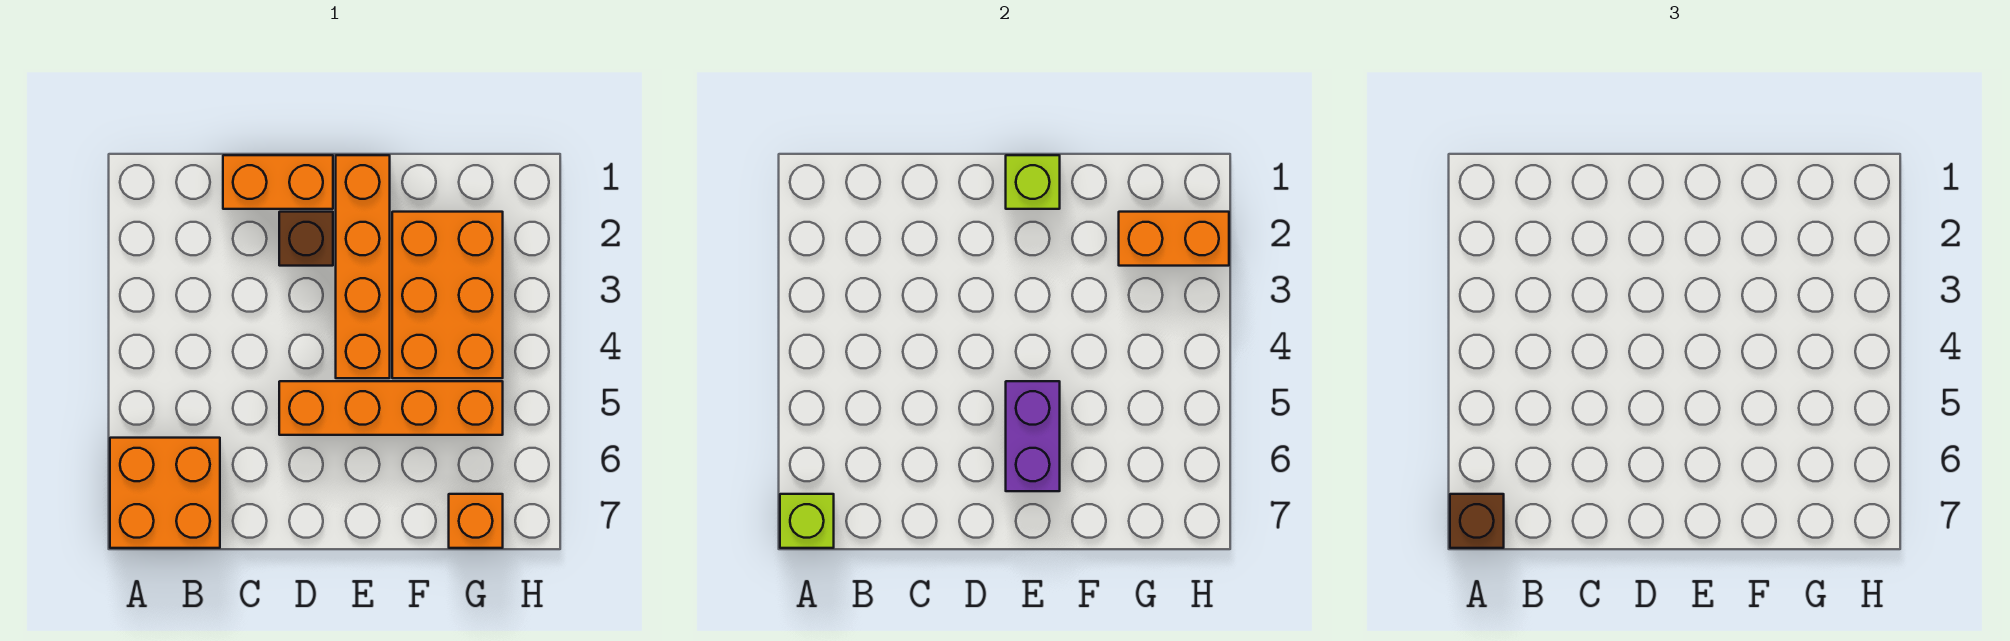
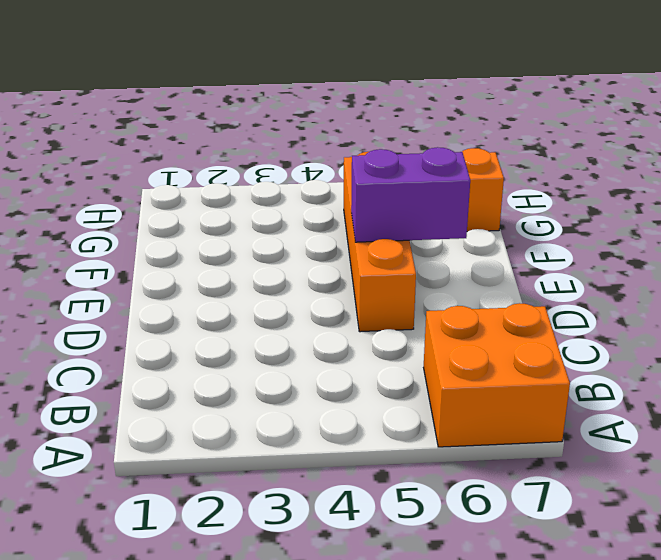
none -> orange 1x2 brick [223,155,333,209]
none -> brown 1x1 brick [279,212,333,266]
none -> orange 1x4 brick [336,155,390,378]

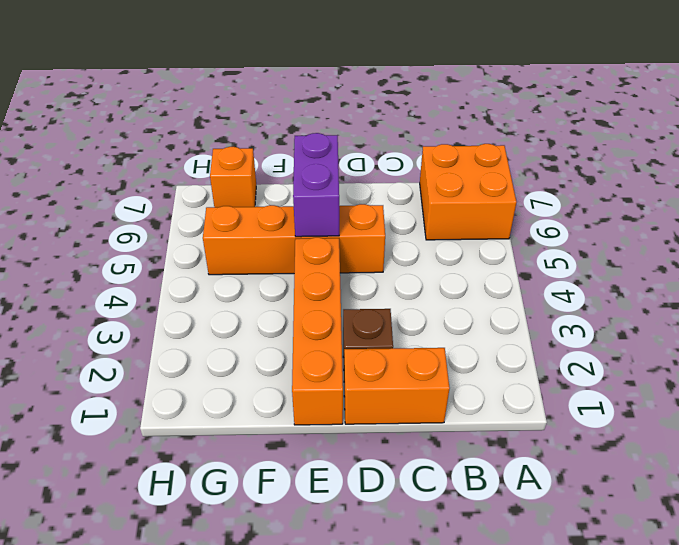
none -> orange 2x3 brick [392,212,503,378]
none -> lime 1x1 brick [780,494,834,548]
none -> lime 1x1 brick [1006,155,1060,209]

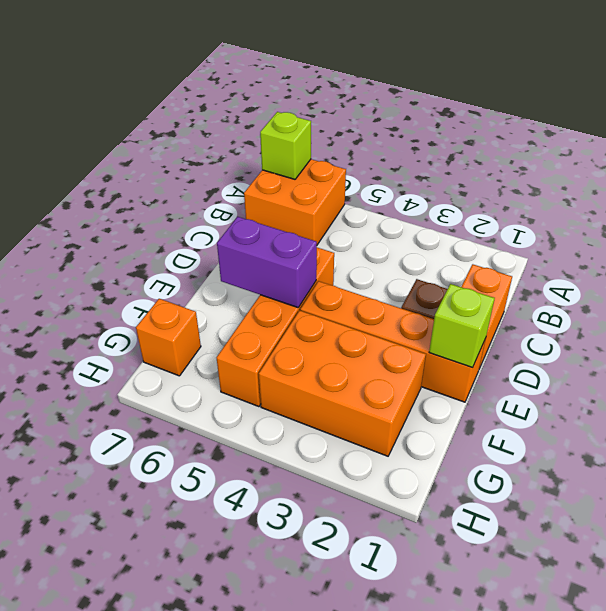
none -> orange 1x2 brick [1119,212,1229,266]
none -> brown 1x1 brick [1450,494,1504,548]

